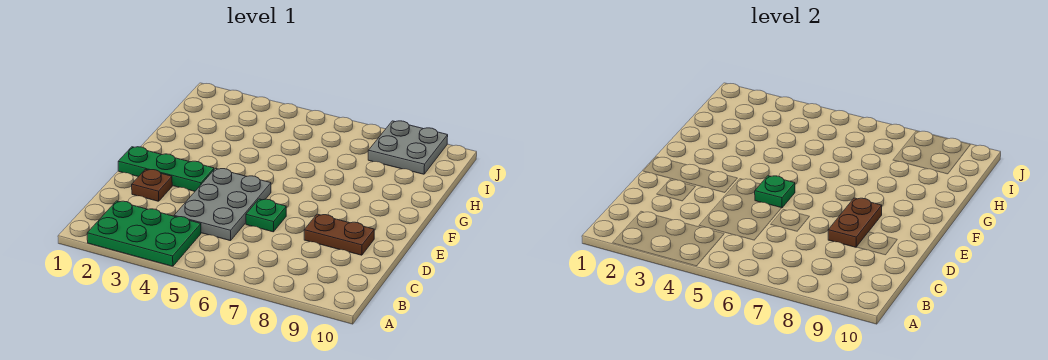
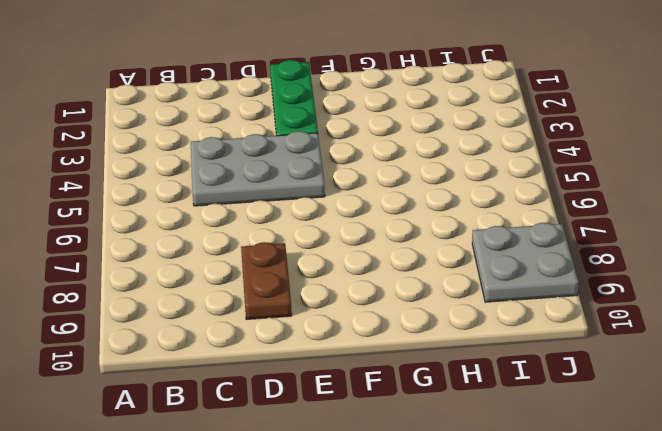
none -> green 2x3 plate [87,201,201,266]
none -> brown 1x1 plate [132,169,172,201]

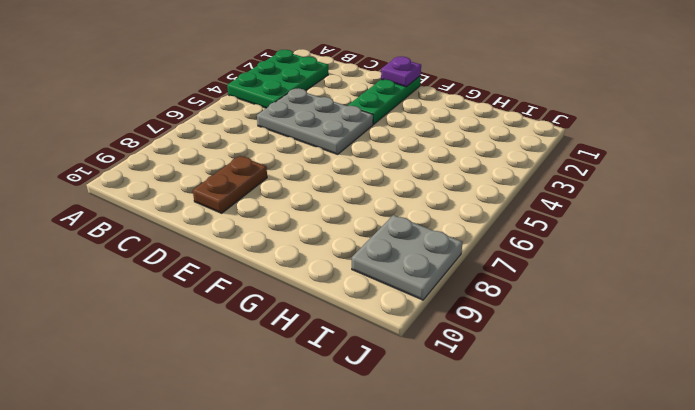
purple 1x1 plate [381,56,421,87] -> none
none -> brown 1x1 plate [132,169,172,201]
none -> green 1x1 plate [246,199,286,232]

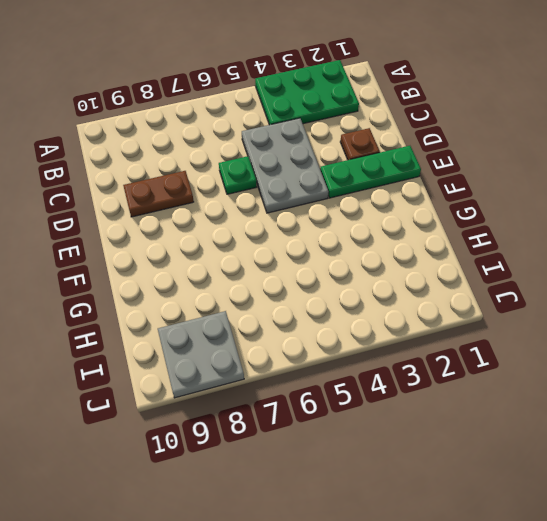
none -> brown 1x2 plate [828,198,882,247]
none -> green 1x1 plate [755,176,795,208]

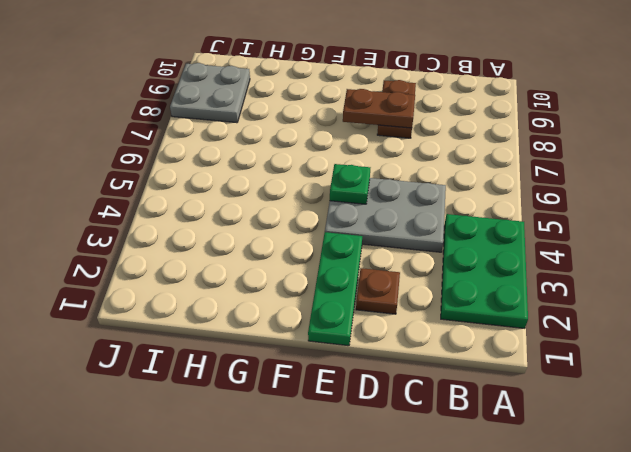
none -> green 1x1 plate [246,199,286,232]

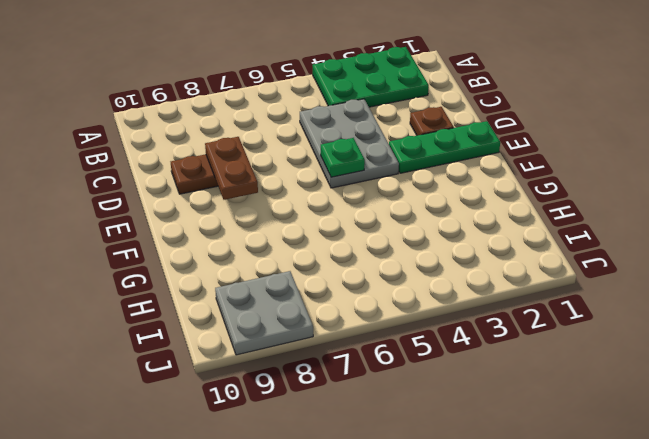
none -> green 1x1 plate [246,199,286,232]

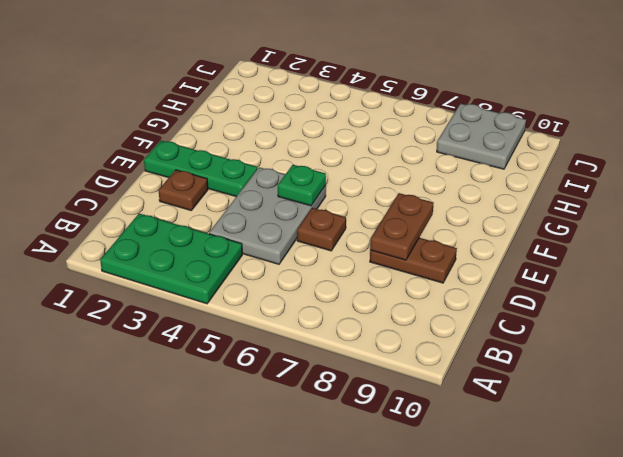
brown 1x1 plate [297,208,346,251] -> green 1x1 plate [246,199,286,232]

